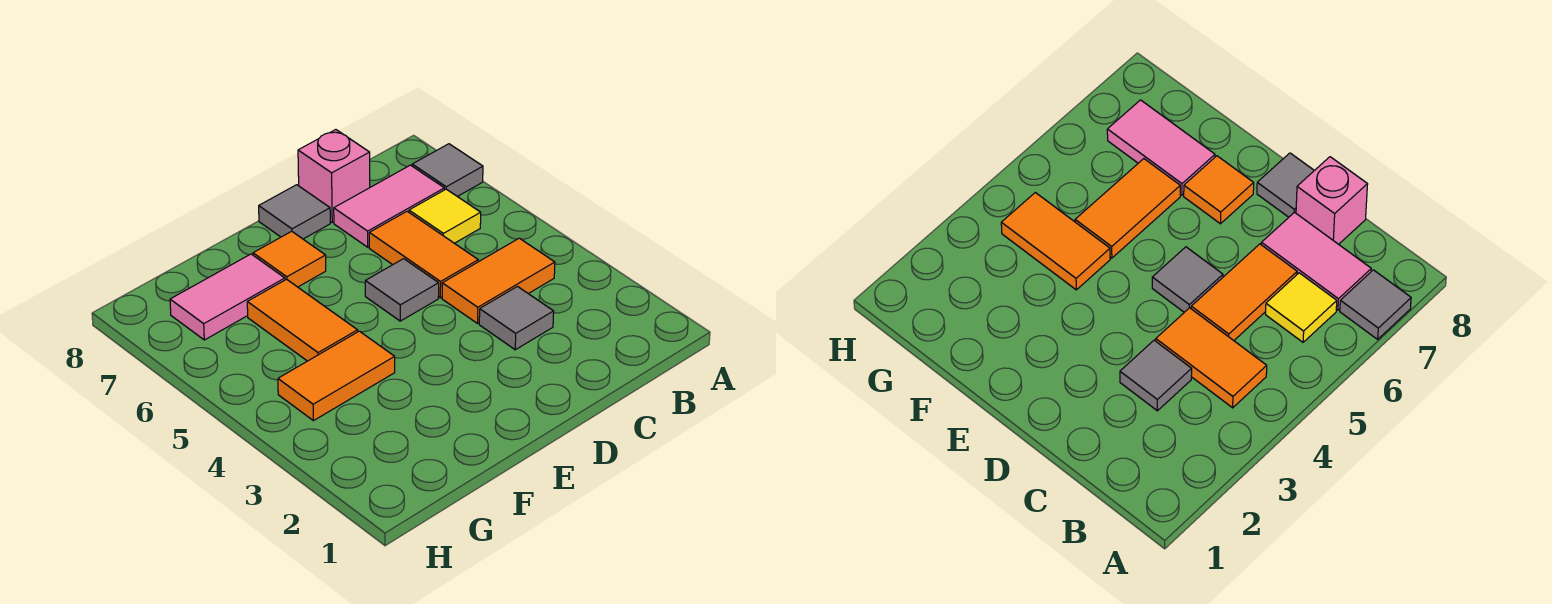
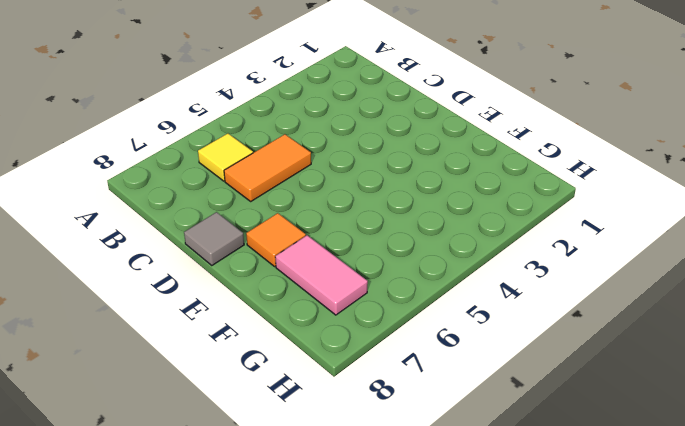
none -> grey 1x1 tile [412,144,483,197]
none -> orange 1x2 tile [442,238,555,323]
none -> pink 1x2 tile [334,165,444,247]

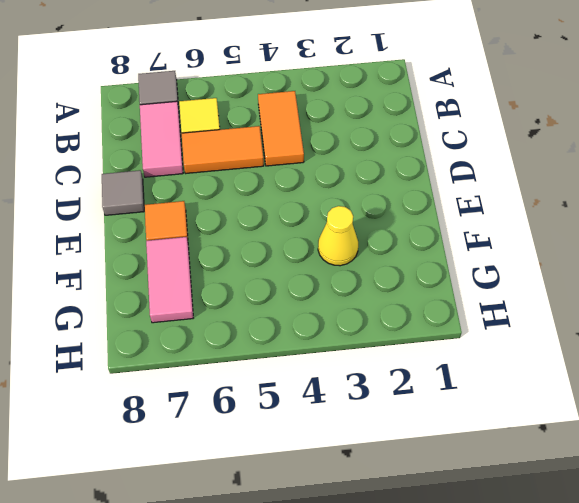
yellow 1x1 cone [318,206,358,266] -> none
none -> grey 1x1 tile [479,287,554,350]
none -> pink 1x1 brick [298,130,370,222]
none -> grey 1x1 tile [365,259,439,321]

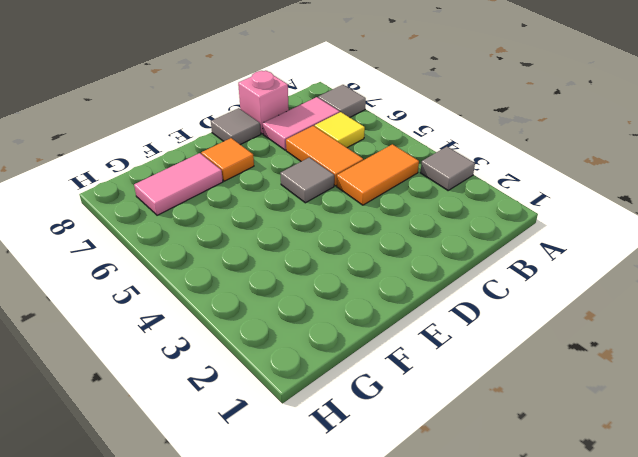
grey 1x1 tile [420,147,475,190] -> grey 1x1 tile moved to [479,287,554,350]
none -> orange 1x2 tile [278,331,395,421]
none -> orange 1x2 tile [247,279,358,361]

